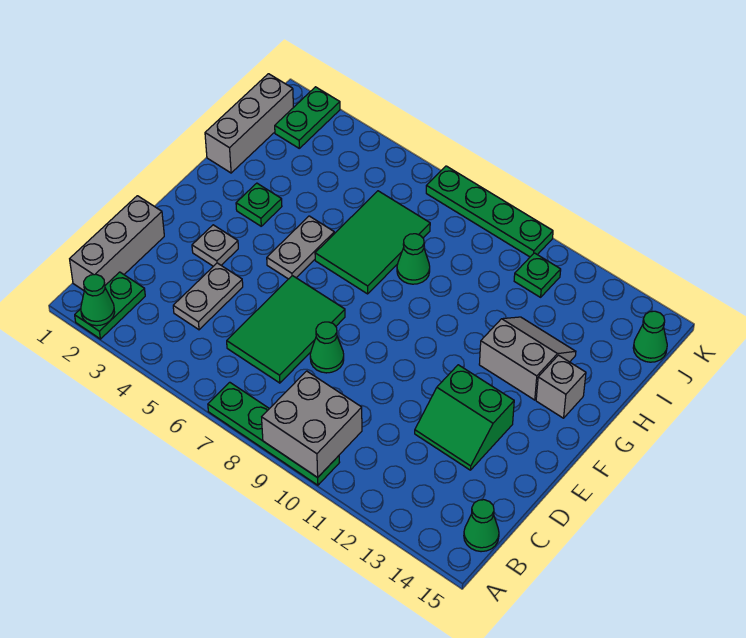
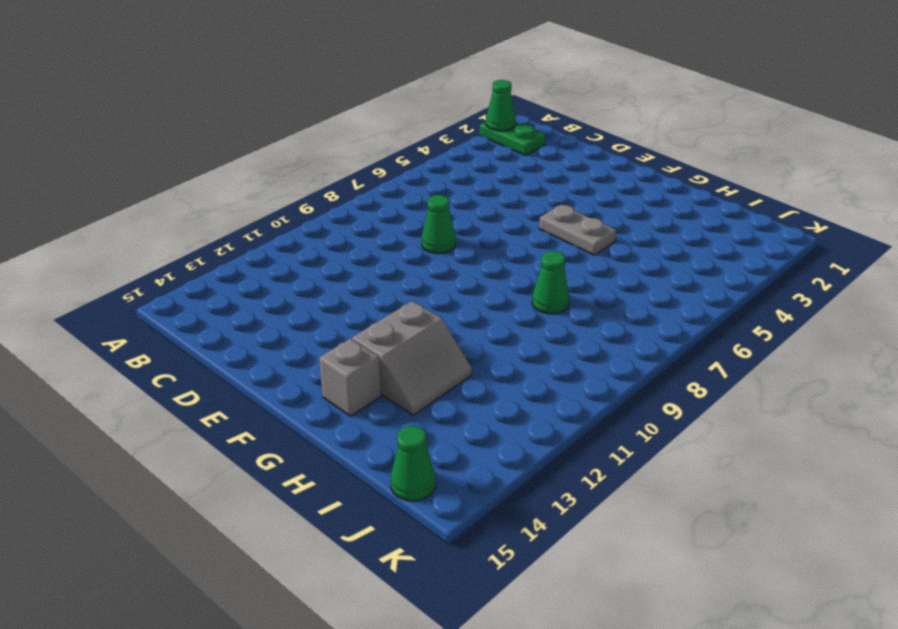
none -> green 1x4 plate [208,382,340,485]
none -> grey 1x3 brick [70,196,164,290]
none -> green 1x1 cone [464,500,499,552]

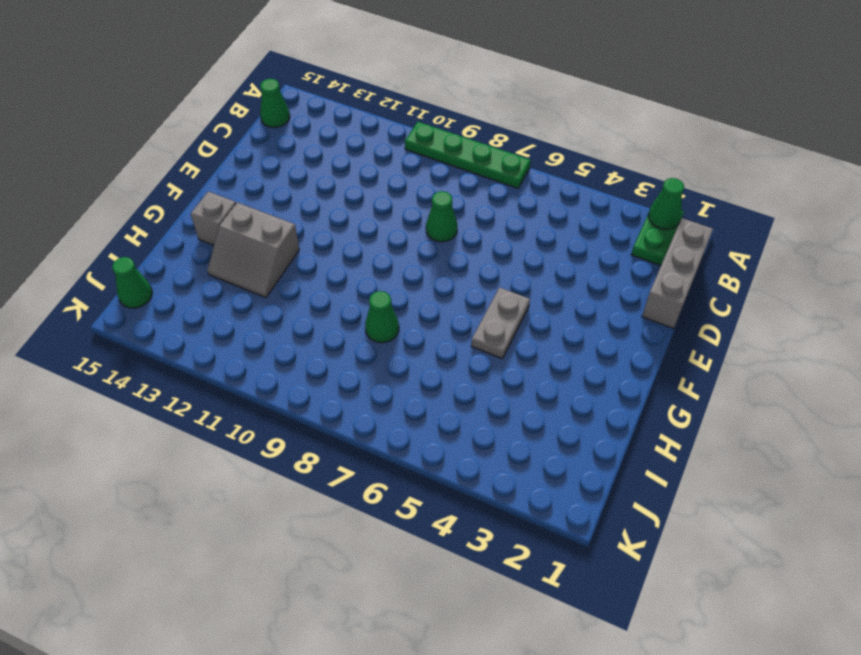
none -> grey 1x2 plate [173,263,243,330]
none -> green 2x3 tile [227,276,345,383]
none -> green 2x2 slope [415,365,514,470]

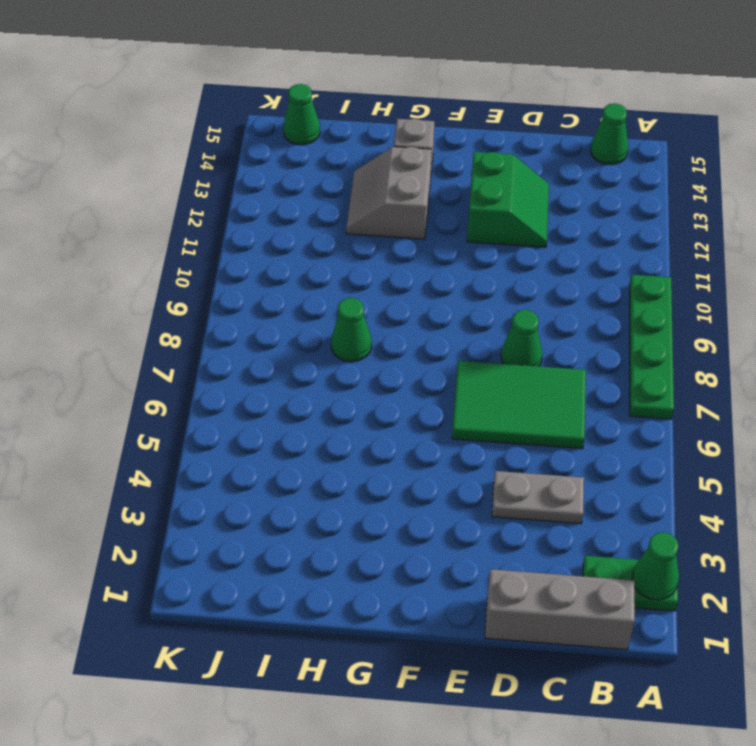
none -> grey 1x1 plate [192,225,238,266]
none -> grey 1x2 plate [267,216,334,279]
none -> green 1x1 plate [236,183,282,226]

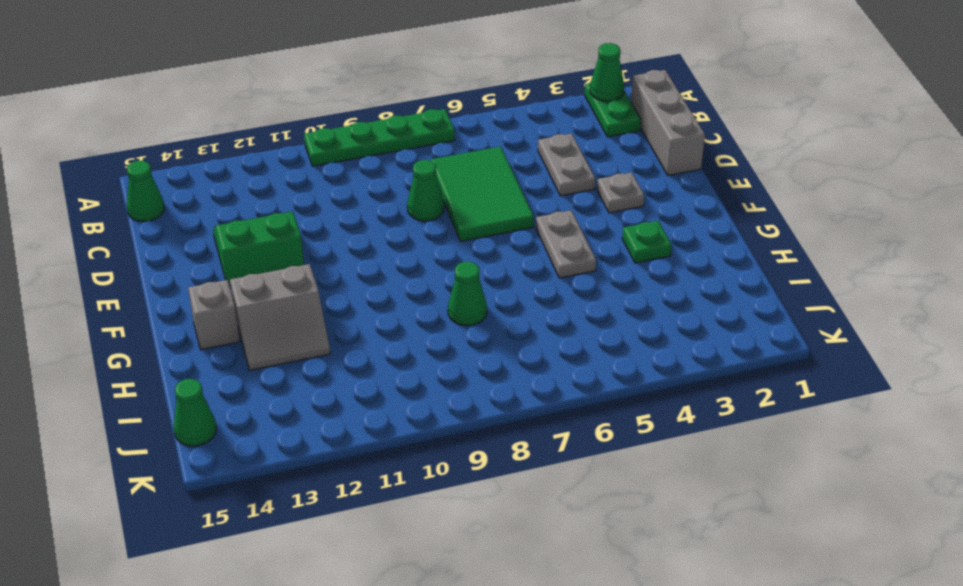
none -> green 2x3 tile [315,191,430,294]
none -> grey 1x3 brick [205,74,293,173]
none -> green 1x2 plate [275,87,340,148]

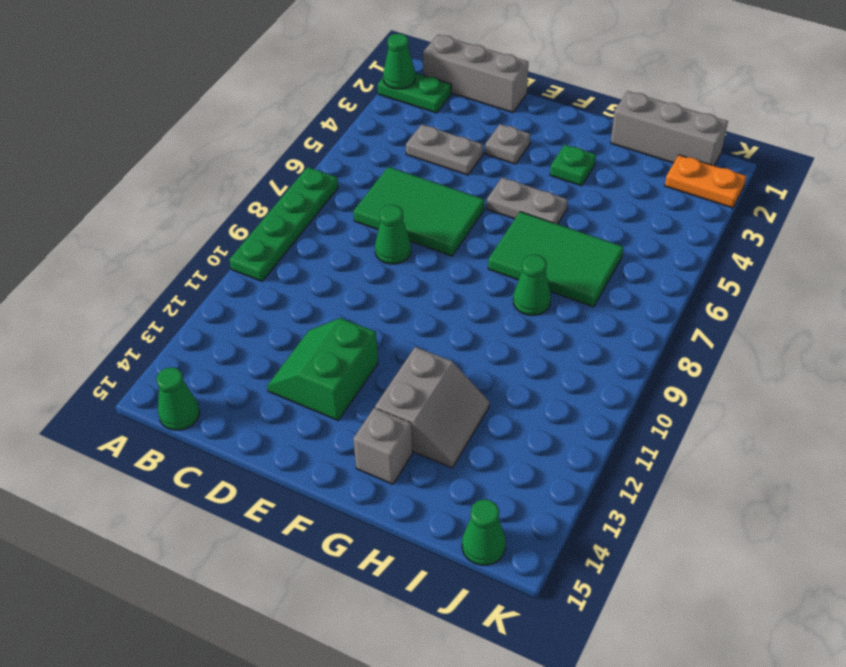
orange 1x2 plate [665,155,746,208] -> green 1x2 plate [275,87,340,148]
none -> green 1x1 plate [514,253,561,297]
none -> green 1x4 plate [426,166,553,257]
none -> grey 2x2 brick [262,371,362,478]

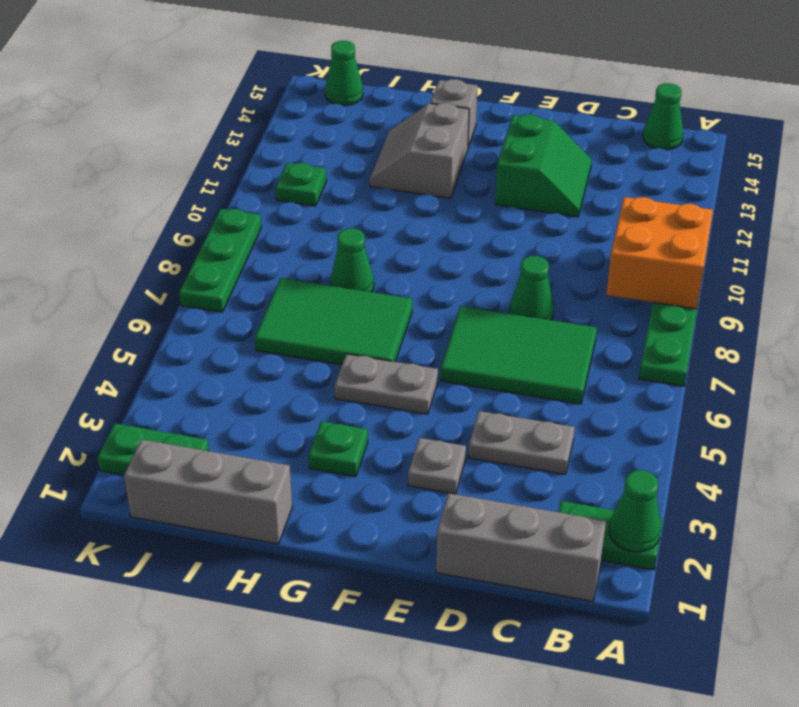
orange 2x2 brick [606,197,713,309] -> grey 2x2 brick [262,371,362,478]
green 1x3 plate [179,209,261,312] -> green 1x4 plate [426,166,553,257]

